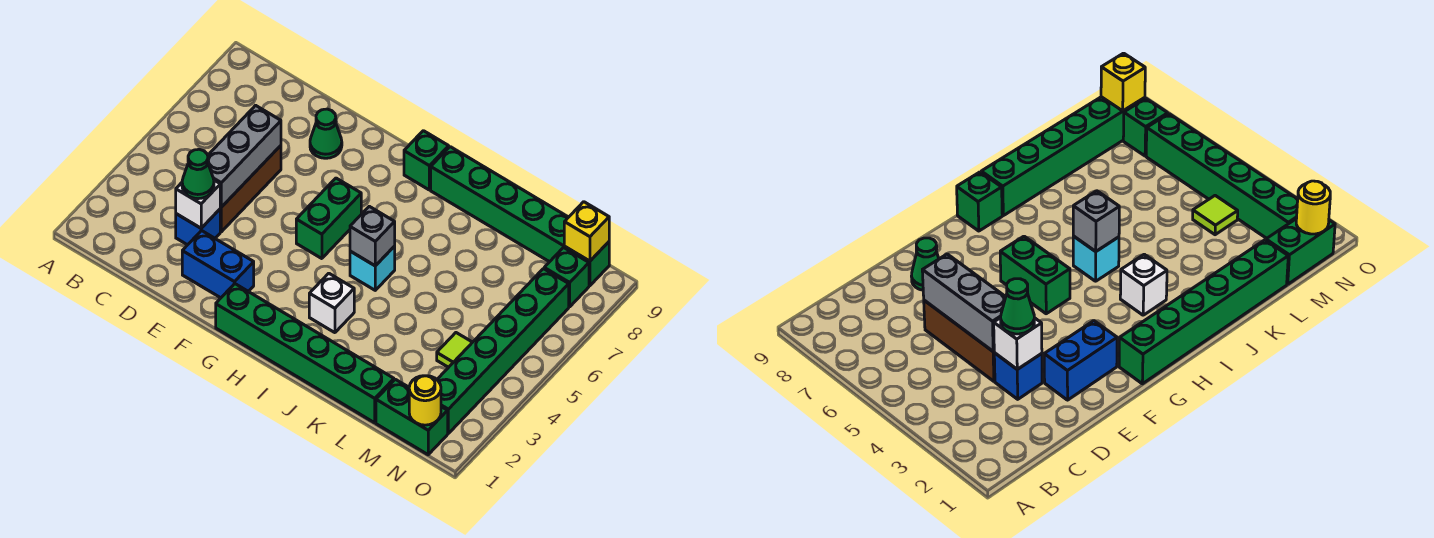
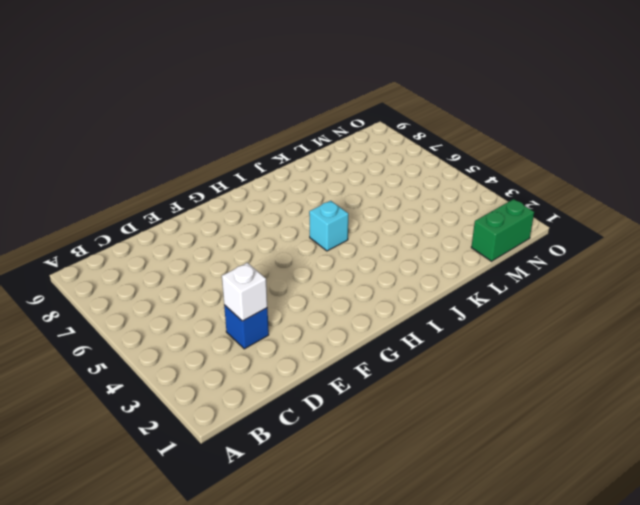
none -> brown 1x3 brick [220,146,281,232]
none -> blue 1x2 brick [182,230,254,298]
none -> green 1x1 cone [310,109,342,158]

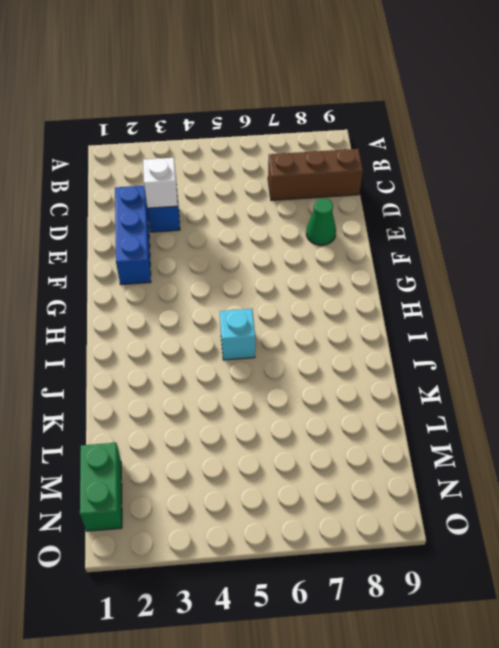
brown 1x3 brick [268,149,363,200] -> brown 1x3 brick moved to [220,146,281,232]
blue 1x3 brick [115,186,151,285] -> blue 1x2 brick [182,230,254,298]
none -> green 1x6 brick [216,284,394,423]
none -> green 1x2 brick [296,178,361,259]
none -> green 1x1 brick [404,131,449,190]

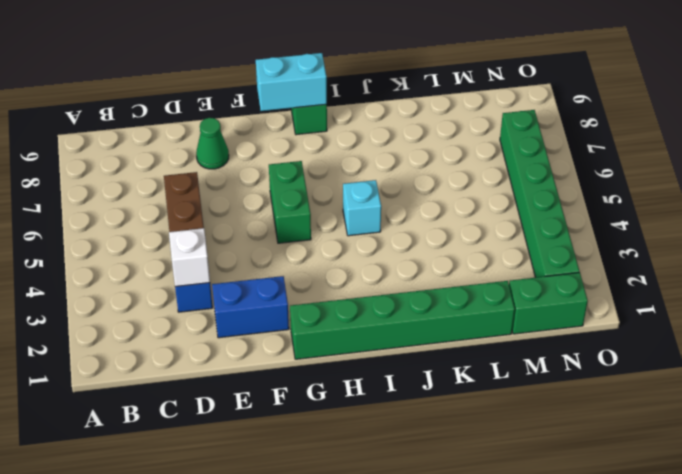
cyan 1x2 brick [256,53,327,111] -> none
none -> white 1x1 brick [309,273,354,333]
none -> green 1x6 brick [431,147,609,286]
none -> lime 1x1 tile [437,333,472,367]

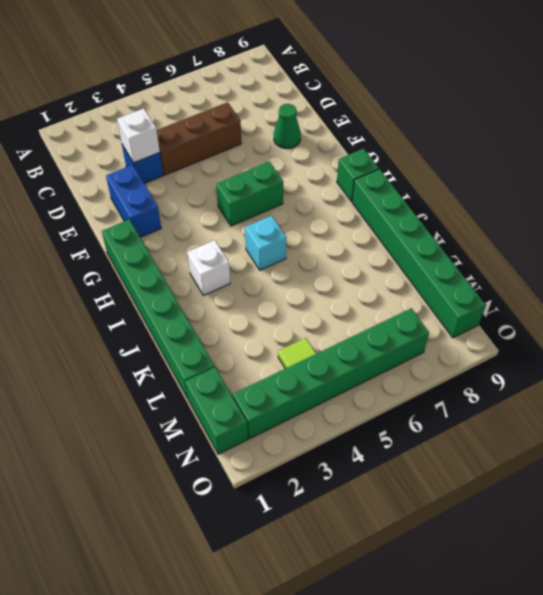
none -> green 1x1 brick [544,248,589,307]
none -> grey 1x3 brick [208,105,281,207]
none -> grey 1x1 brick [350,206,395,266]

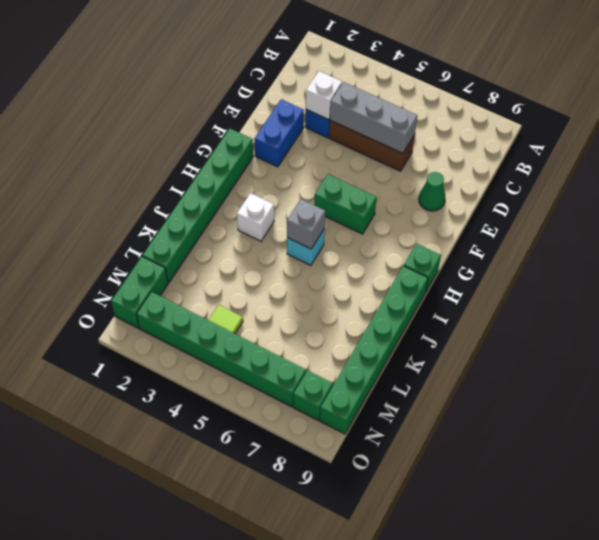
none -> yellow 1x1 round brick [409,376,441,425]
none -> yellow 1x1 brick [564,202,609,261]
none -> green 1x1 cone [182,149,214,199]

